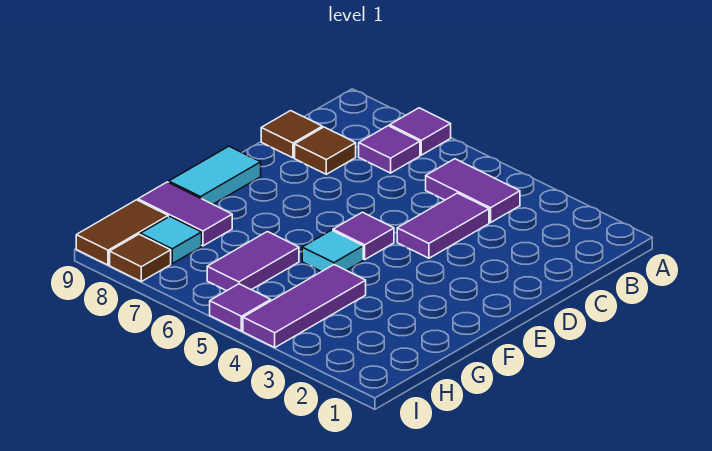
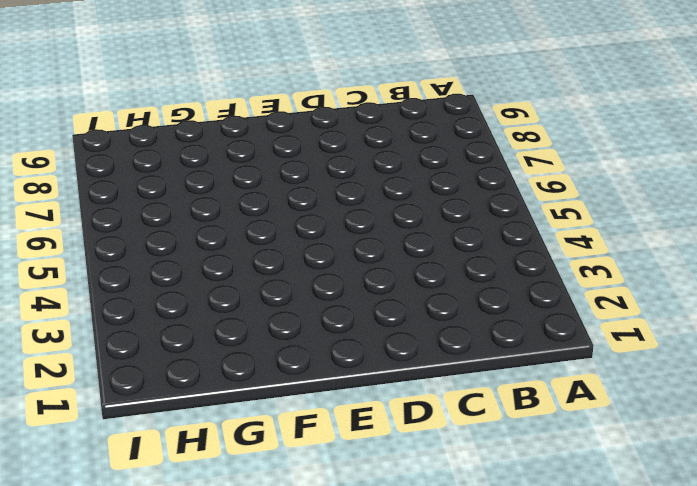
none -> purple 1x1 tile [390,108,451,155]
none -> purple 1x2 tile [426,159,520,223]
none -> purple 1x1 tile [359,126,420,173]

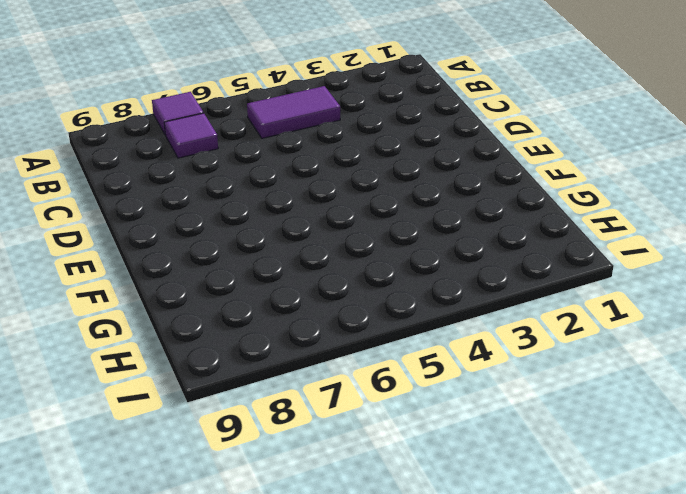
none -> purple 1x2 tile [397,193,489,258]
none -> brown 1x1 tile [295,127,356,174]
none -> brown 1x1 tile [261,111,322,158]

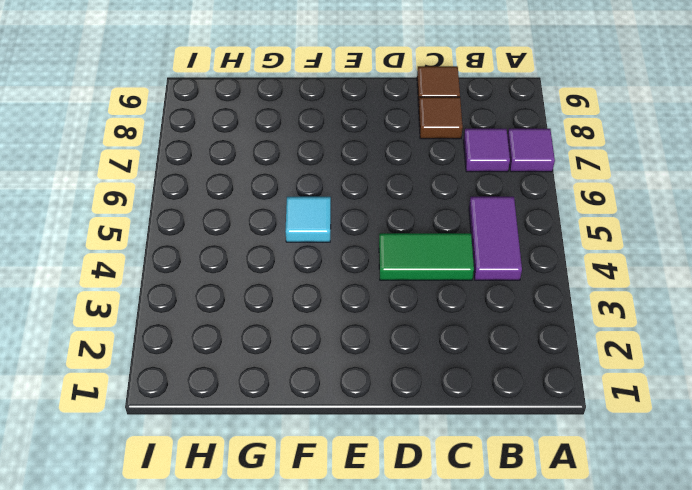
green 1x2 tile [379,233,474,280] -> purple 1x2 tile [397,193,489,258]
none -> purple 1x1 tile [333,212,394,260]
none -> cyan 1x2 tile [169,146,261,204]
none -> purple 1x3 tile [243,265,366,347]

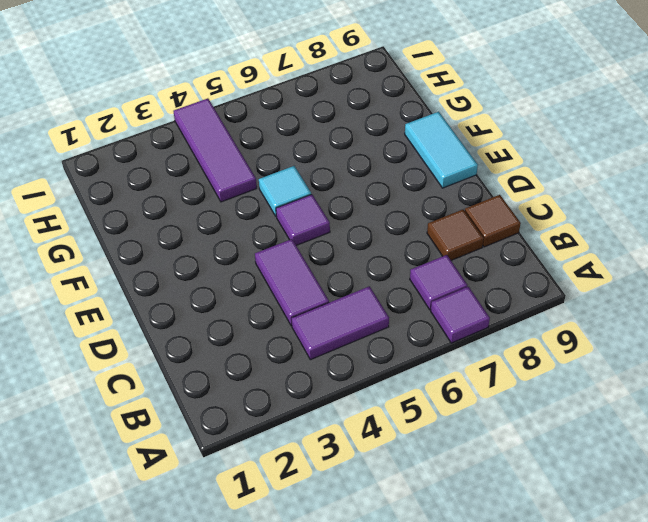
none -> purple 1x2 tile [207,232,299,291]
none -> purple 1x2 tile [138,182,232,246]
none -> cyan 1x1 tile [140,216,202,264]

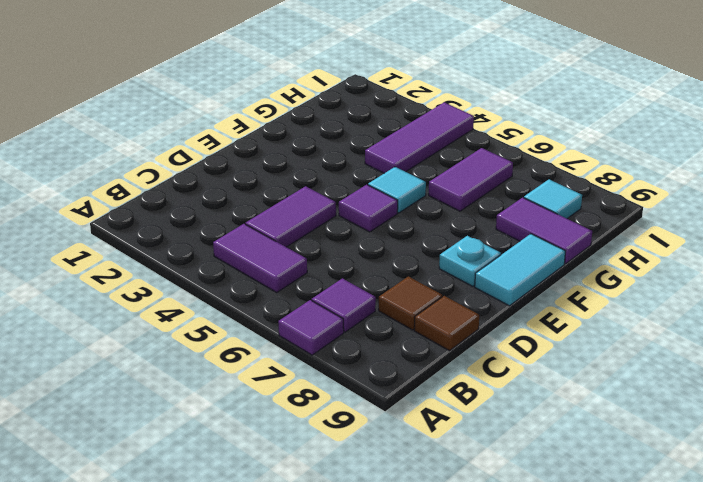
cyan 1x1 plate [439,236,501,286] -> none
none -> brown 1x2 tile [76,200,168,265]
none -> purple 1x1 tile [210,284,271,331]
none -> brown 1x1 tile [110,234,171,281]

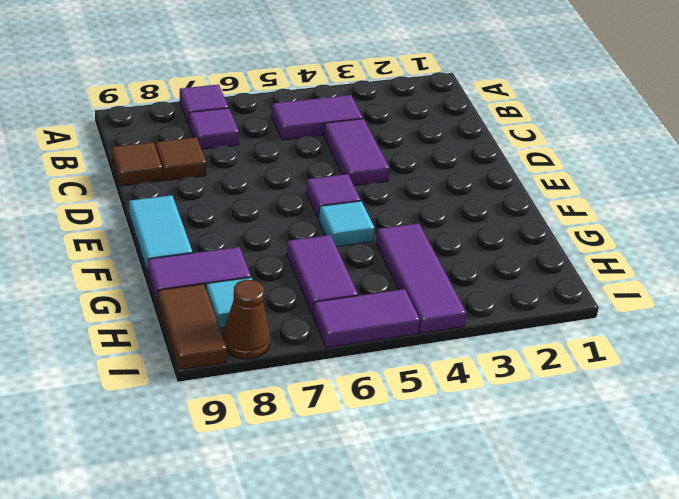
purple 1x2 tile [313,289,420,347] -> purple 1x1 tile [210,284,271,331]
brown 1x1 cone [222,280,270,359] -> brown 1x1 tile [110,234,171,281]

